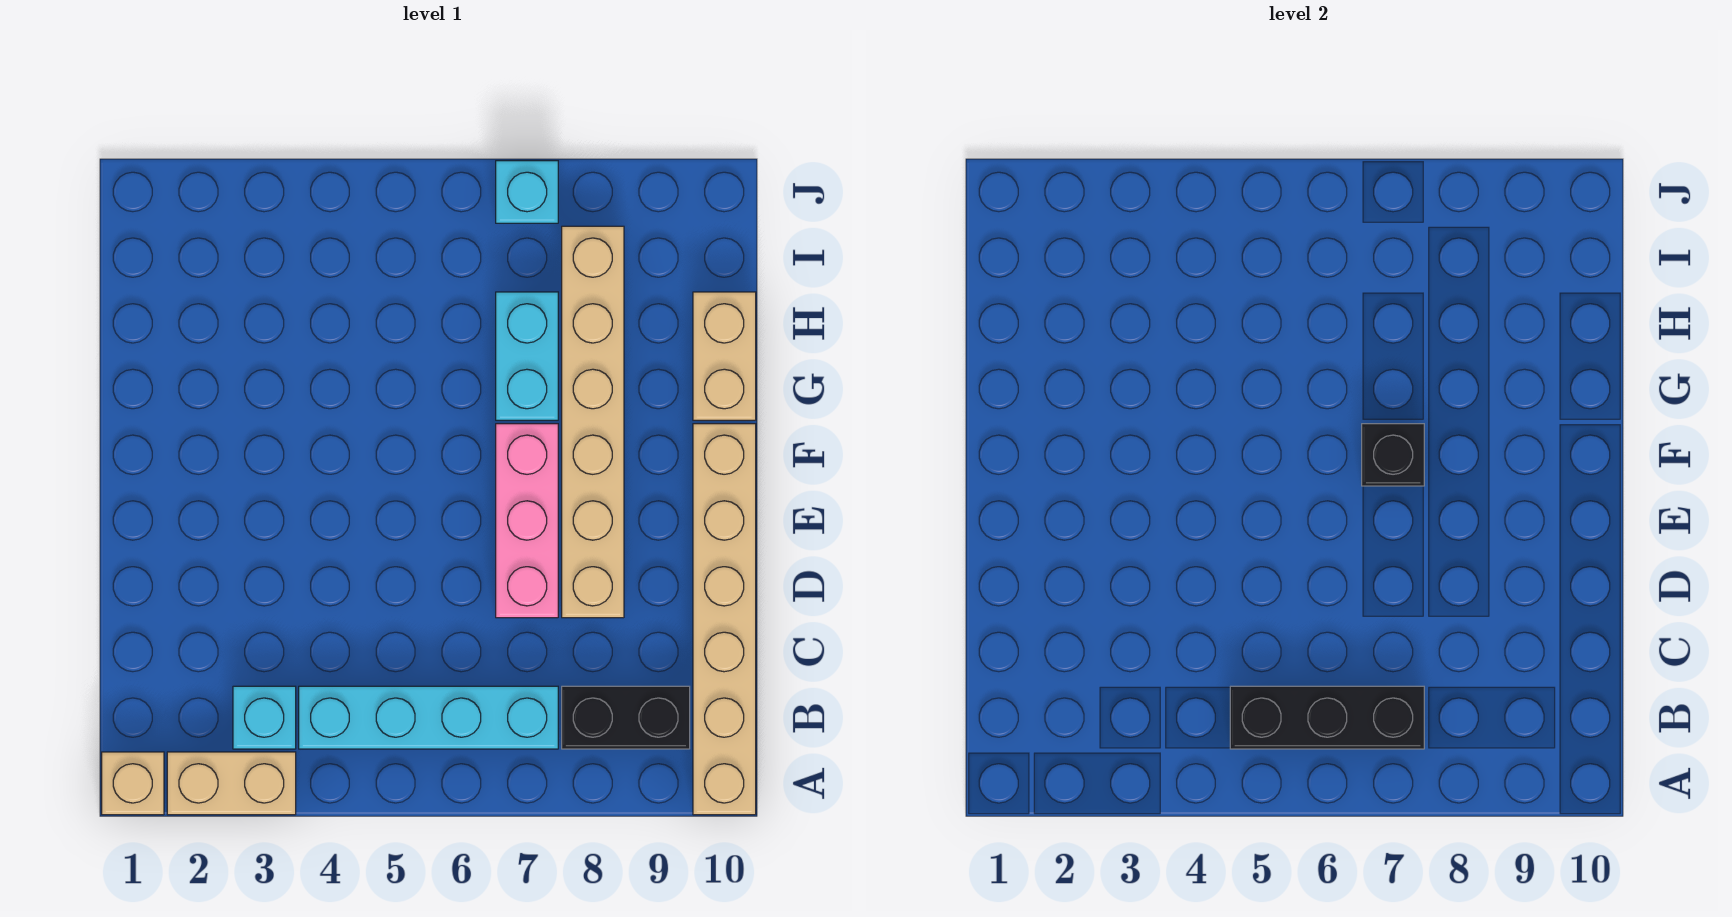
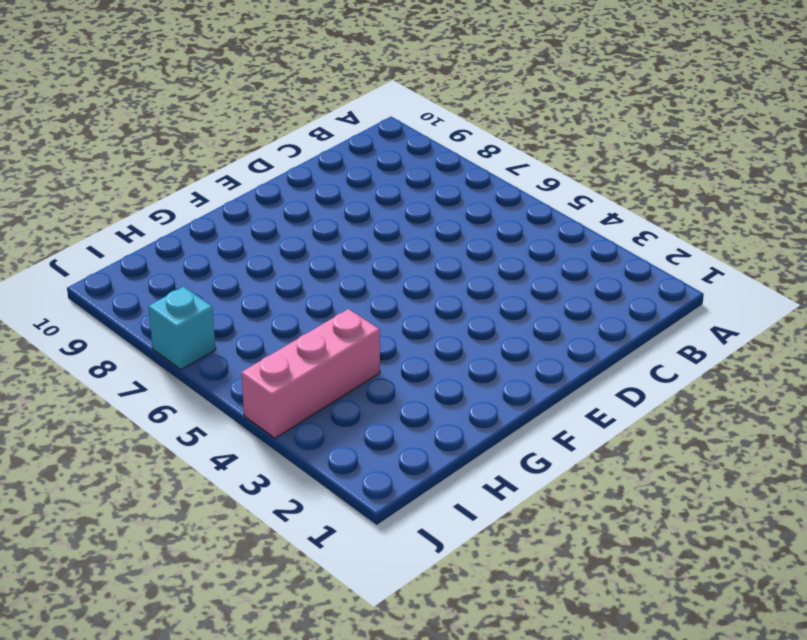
pink 1x3 brick [241,309,380,438] -> pink 1x3 brick moved to [496,424,558,618]
none -> tan 1x1 brick [102,752,164,815]
none -> tan 1x2 brick [167,752,296,815]
none -> tan 1x6 brick [693,424,756,815]

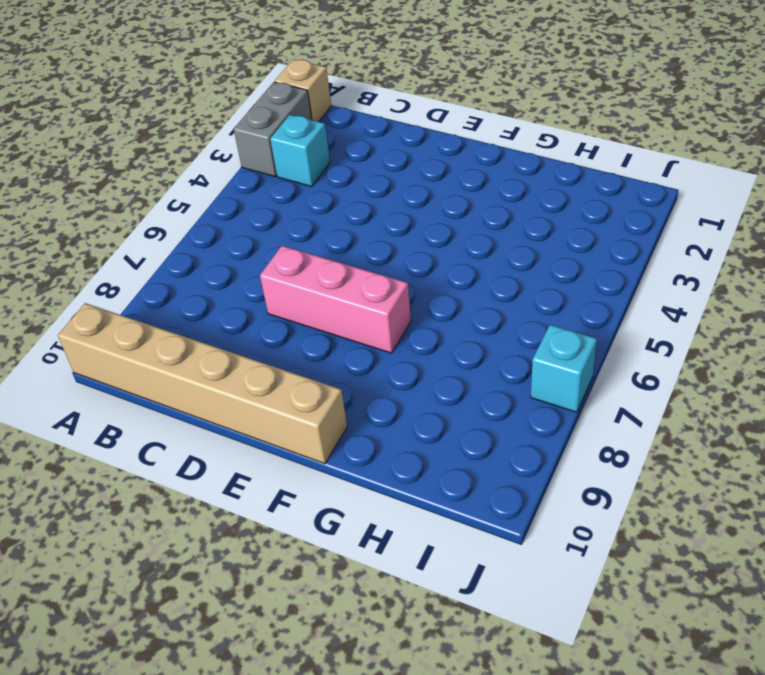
grey 1x2 brick [234,82,312,176] -> tan 1x2 brick [167,752,296,815]
none -> cyan 1x4 brick [299,686,558,749]
none -> black 1x2 brick [562,686,690,749]
none -> tan 1x6 brick [562,226,624,618]

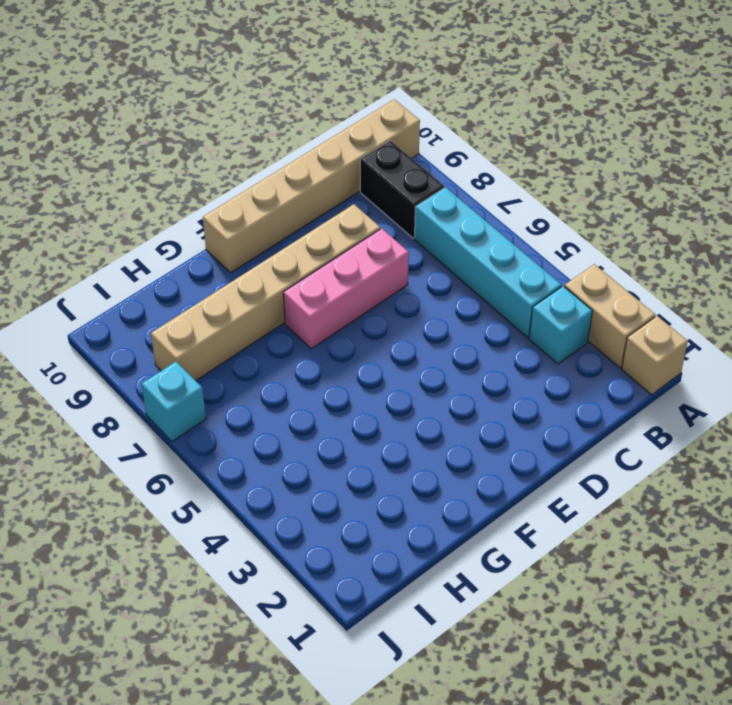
none -> cyan 1x2 brick [496,292,558,420]
none -> tan 1x2 brick [693,292,756,420]
none -> black 1x3 brick [1230,686,1424,749]

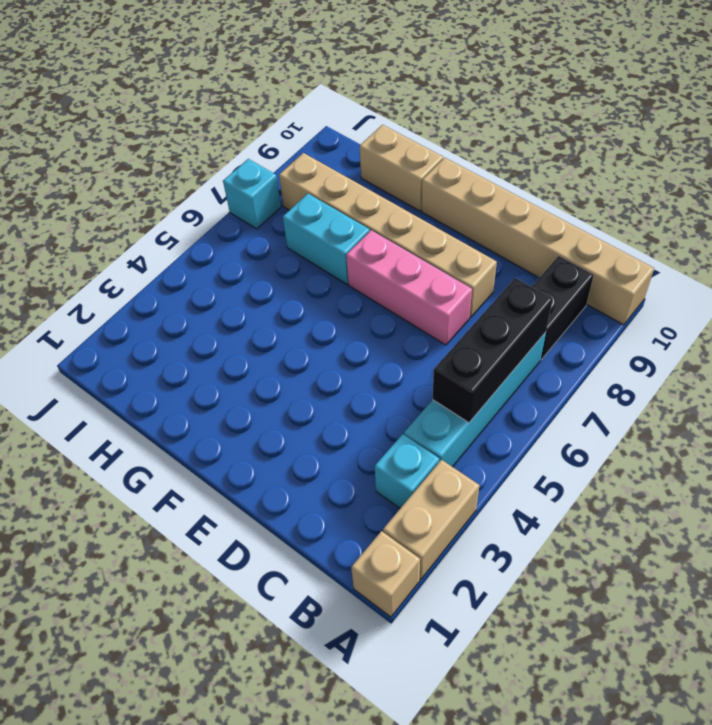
none -> black 1x1 brick [1362,424,1424,486]

